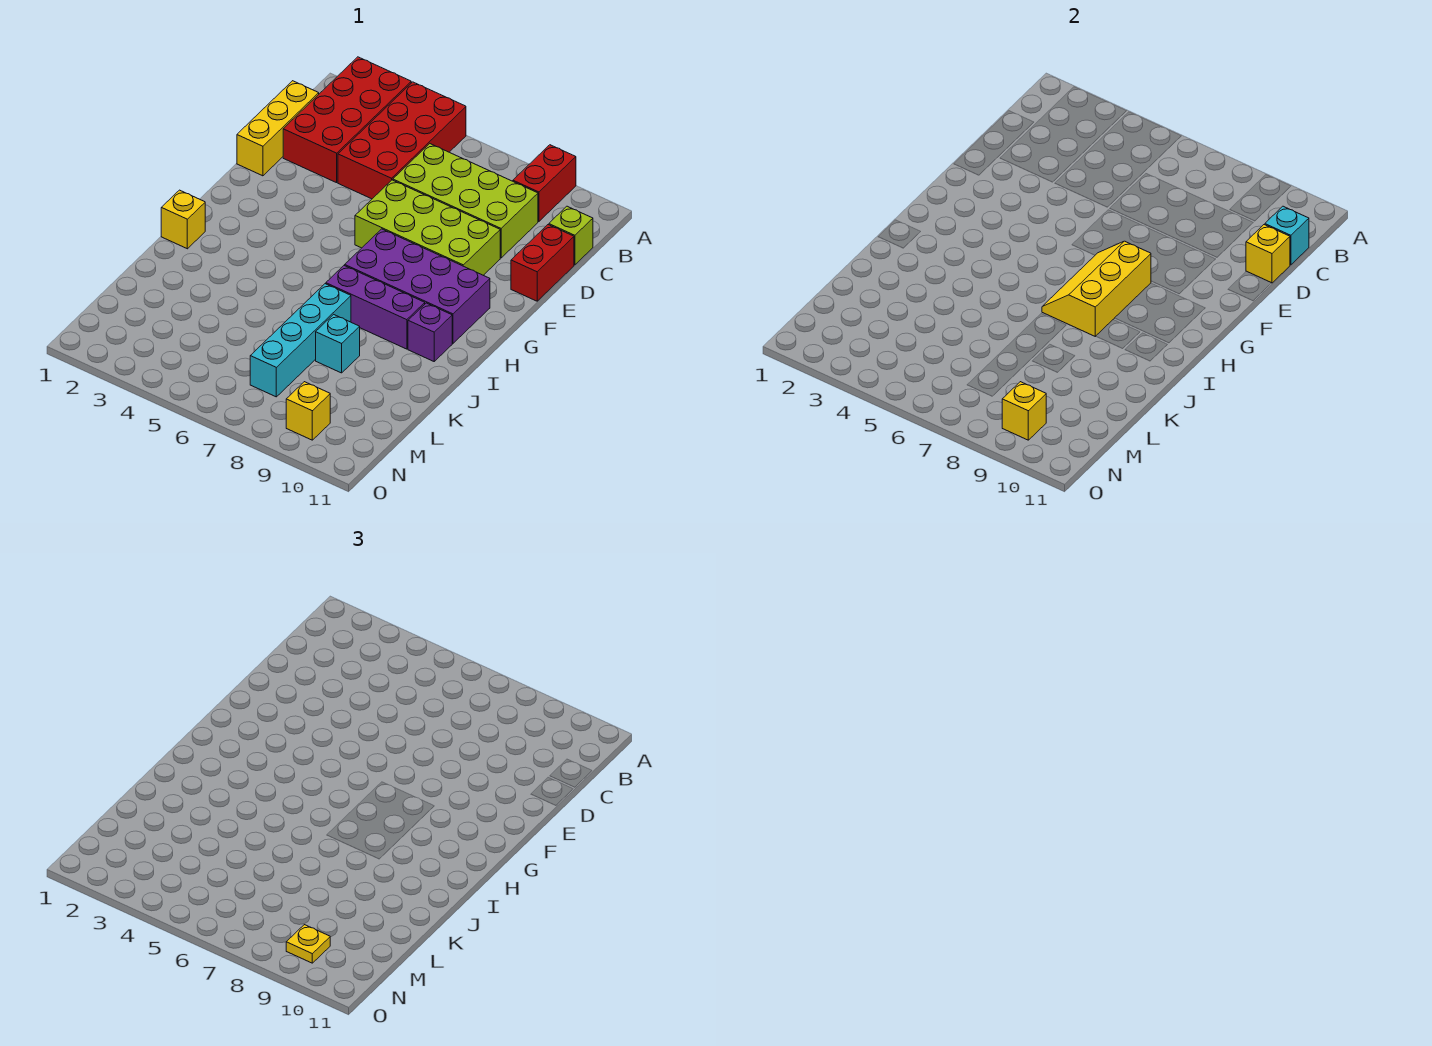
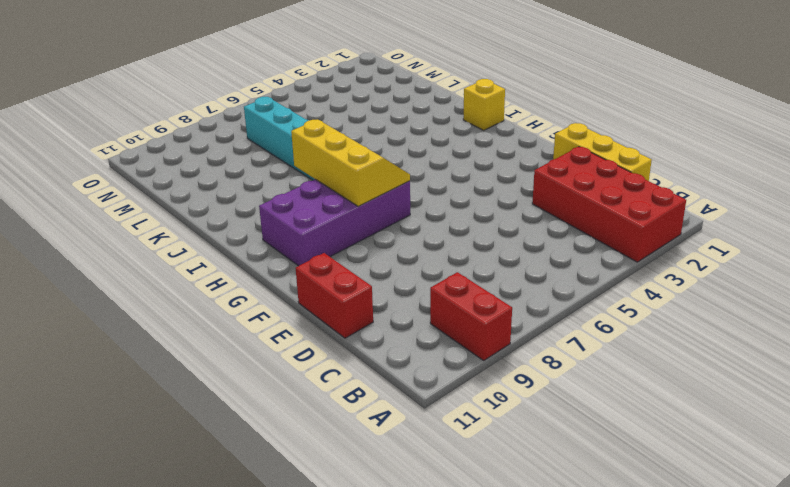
none -> red 2x4 brick [338,82,466,199]
none -> lime 2x4 brick [393,144,538,258]
none -> lime 1x1 brick [549,206,593,265]

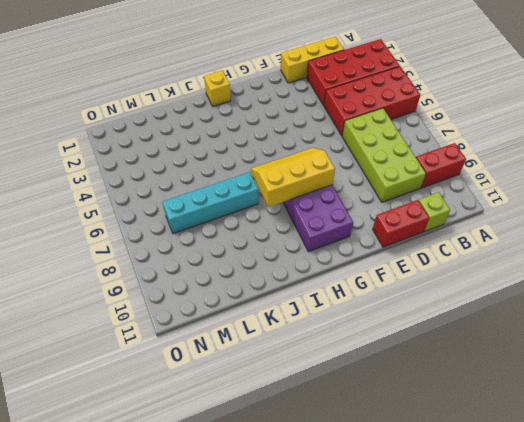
none -> lime 2x4 brick [355,180,500,275]
none -> purple 1x3 brick [326,265,425,349]
none -> purple 1x1 brick [408,303,452,361]

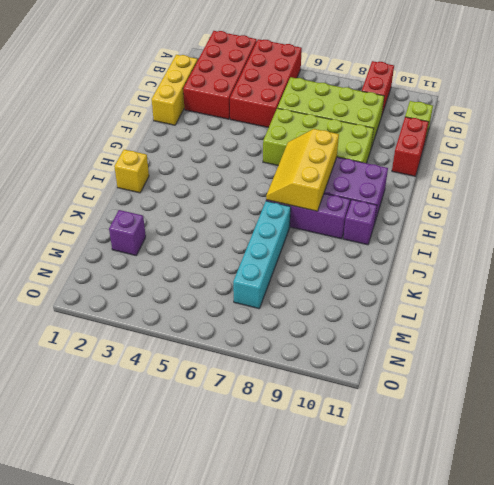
purple 1x1 brick [109,210,146,255] -> none
none -> cyan 1x1 brick [316,314,360,373]
none -> yellow 1x1 brick [286,382,330,440]
none -> cyan 1x1 brick [1265,206,1309,265]

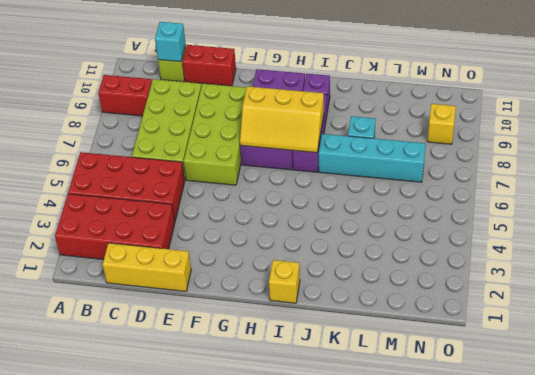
none -> yellow 1x1 brick [1246,225,1290,283]
none -> yellow 1x1 brick [1002,382,1046,440]
none -> yellow 1x1 plate [286,925,330,963]

